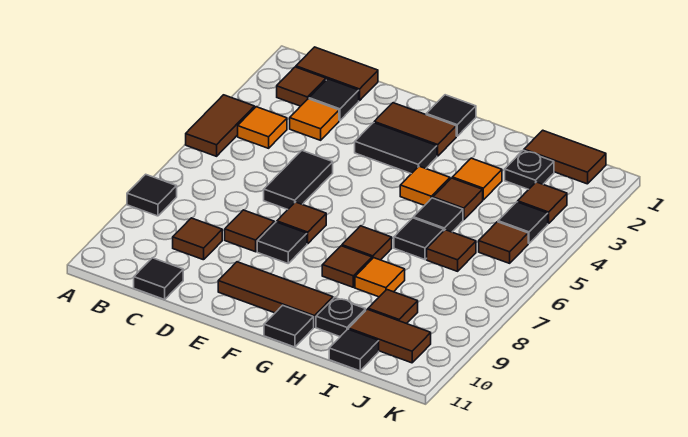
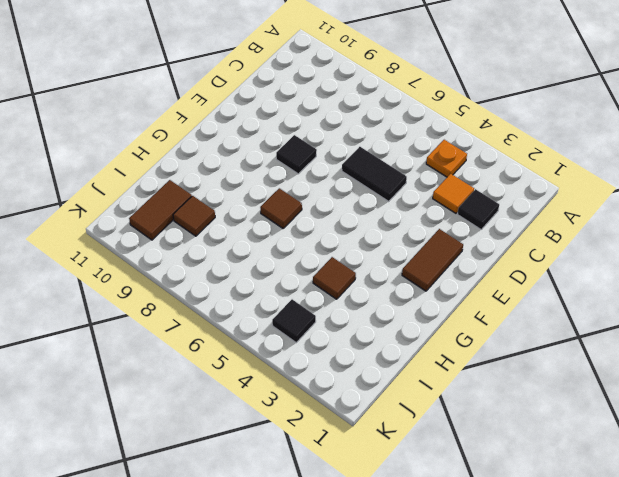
orange 1x1 plate [426,140,467,177] -> orange 1x1 tile [238,107,287,148]
none -> brown 1x2 tile [186,95,255,156]
none -> black 1x1 tile [127,174,177,216]
none -> brown 1x2 tile [296,47,378,101]
none -> brown 1x1 tile [277,67,326,106]

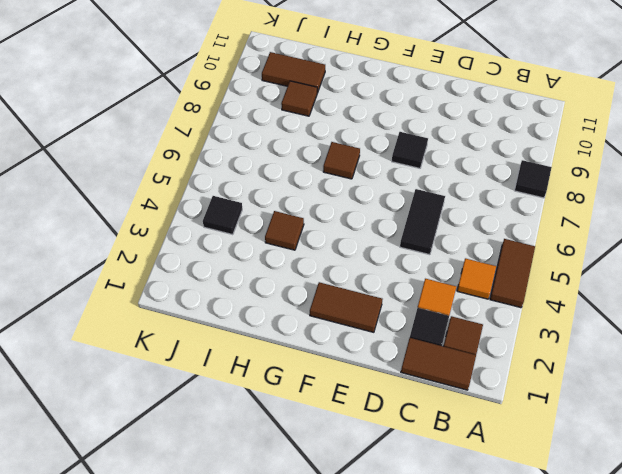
none -> brown 1x1 tile [173,218,222,260]
none -> black 1x1 tile [134,258,183,299]
none -> brown 1x1 tile [225,210,274,252]
none -> black 1x2 tile [355,123,437,174]

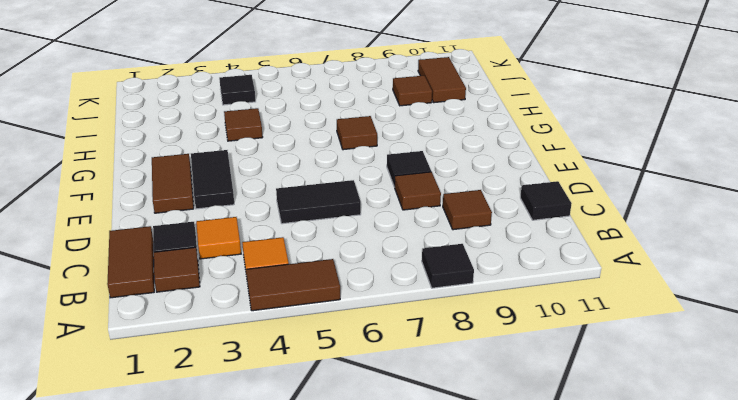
none -> brown 1x1 tile [277,202,326,244]
none -> brown 1x3 tile [218,262,333,327]
none -> black 1x1 tile [426,95,476,136]
none -> orange 1x1 tile [400,166,450,206]

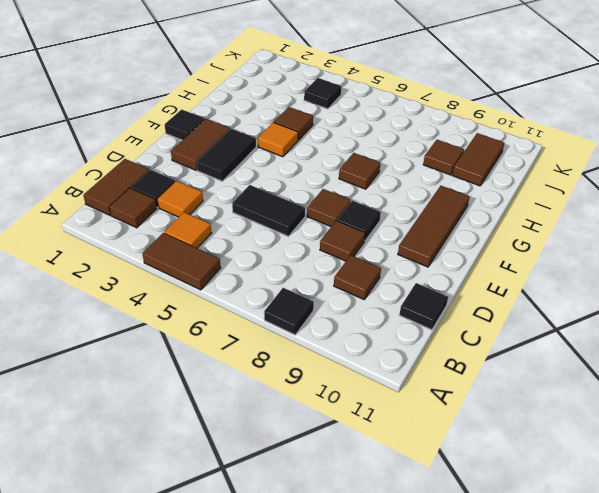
none -> brown 1x1 tile [322,246,372,287]
none -> black 1x1 tile [264,305,314,347]
none -> orange 1x1 tile [452,158,502,200]
none -> black 1x1 tile [414,198,463,232]

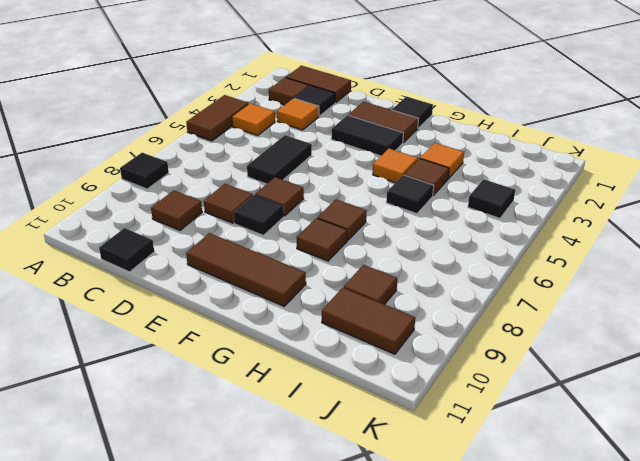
none -> black 1x1 tile [264,305,314,347]
none -> black 1x1 tile [394,218,444,260]
none -> orange 1x1 tile [355,258,405,297]
none -> black 1x1 plate [316,297,366,337]

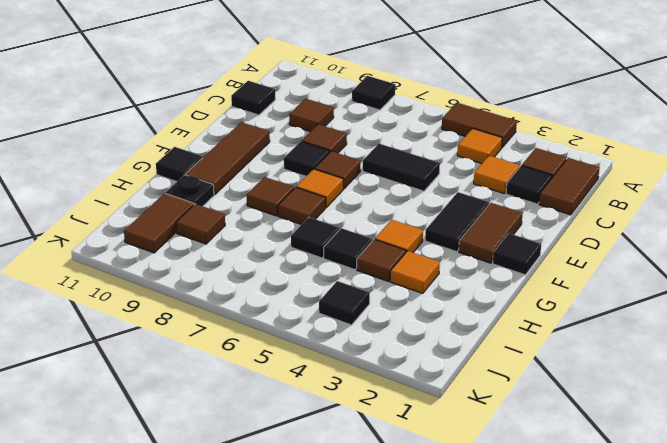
orange 1x1 tile [296,169,343,207] -> orange 1x1 tile moved to [355,258,405,297]
none -> brown 1x2 tile [524,130,606,184]
none -> black 1x1 plate [505,150,554,189]
none -> brown 1x1 tile [427,230,476,271]
none -> black 1x1 tile [329,329,379,371]

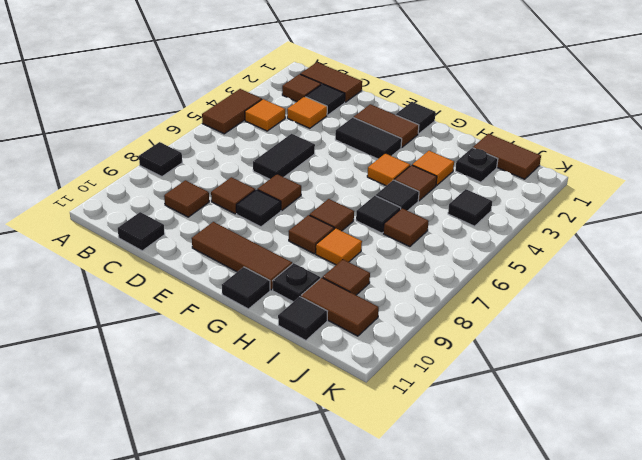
none -> brown 1x1 tile [518,182,567,224]
none -> brown 1x1 tile [479,222,528,263]

